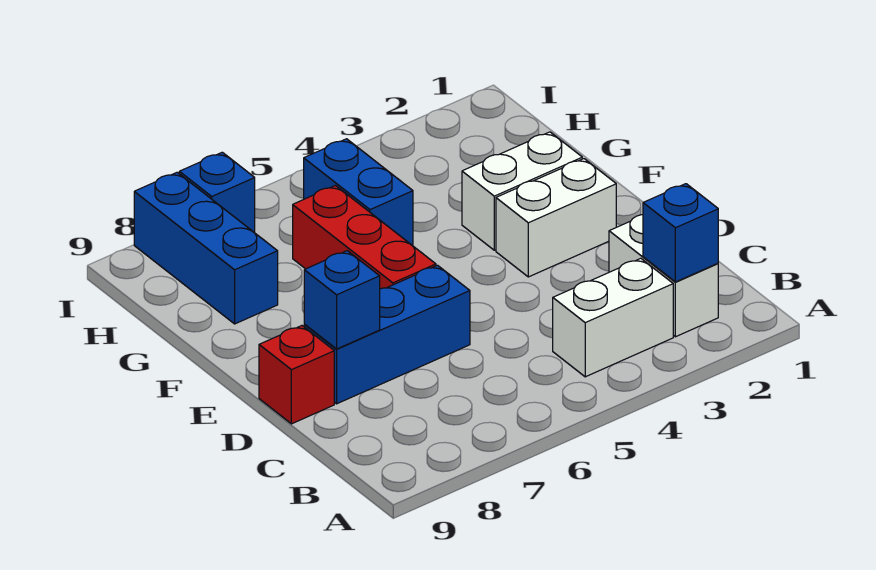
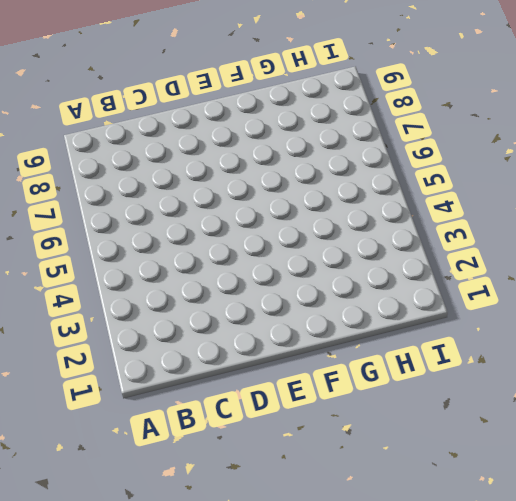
none -> white 1x2 brick [609,215,718,337]
none -> white 1x2 brick [553,258,673,377]
none -> blue 1x3 brick [304,265,470,404]

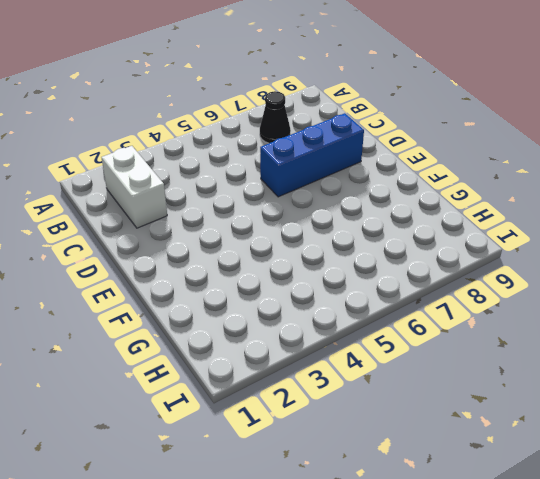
black 1x1 cone [260,91,291,143] -> none
none -> white 1x2 brick [553,258,673,377]
none -> red 1x1 brick [259,326,334,424]
none -> white 1x2 brick [496,159,616,277]

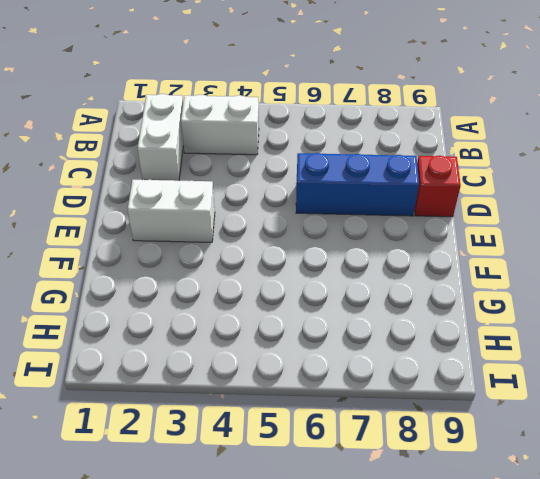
none -> red 1x3 brick [293,186,436,289]
none -> white 1x2 brick [462,132,582,250]
none -> blue 1x2 brick [303,139,413,245]

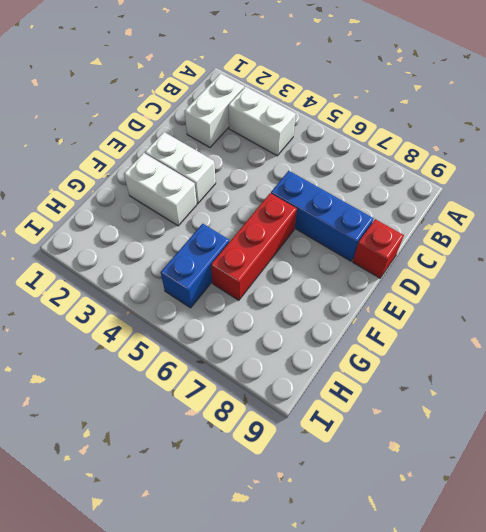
none -> blue 1x3 brick [134,173,278,324]
none -> blue 1x1 brick [179,152,255,232]
none -> blue 1x1 brick [643,184,718,282]

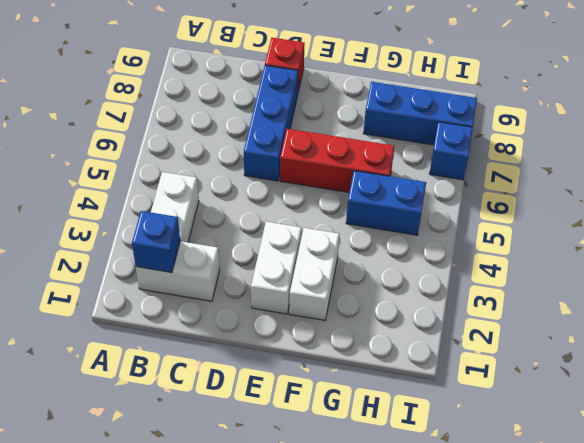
none -> blue 1x1 brick [304,251,380,349]

